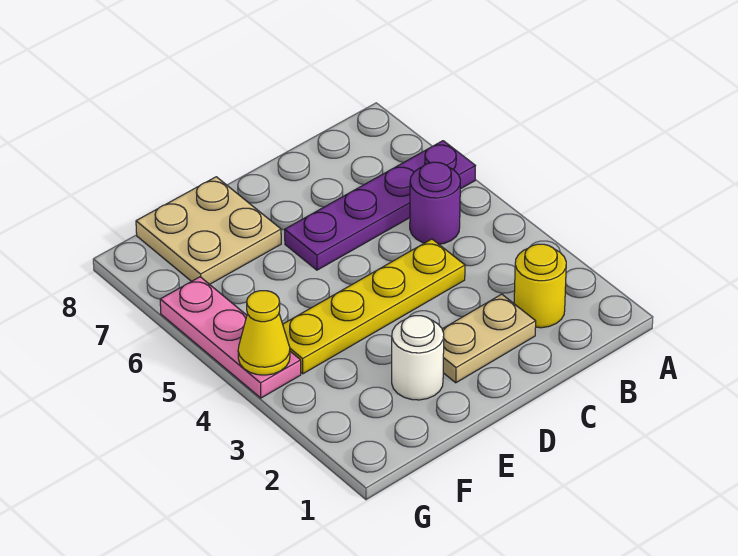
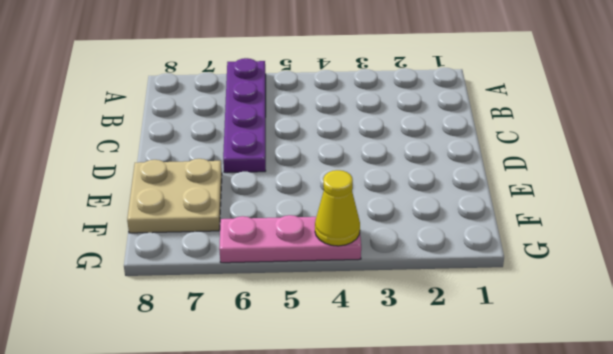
none -> yellow 1x1 round brick [514,244,566,328]
none -> purple 1x1 round brick [410,162,460,244]

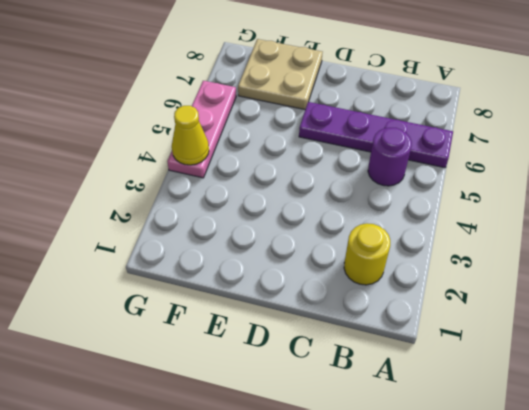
none -> tan 1x2 plate [442,294,536,383]
none -> yellow 1x4 plate [283,239,465,374]

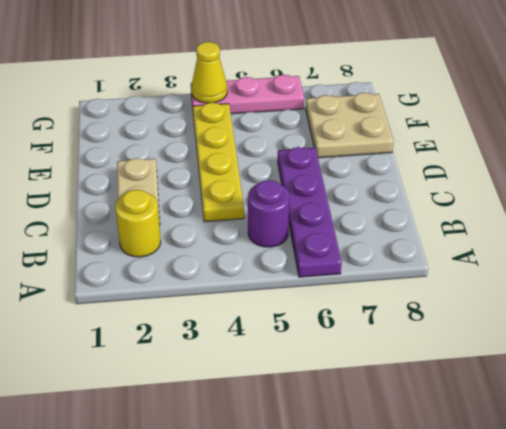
none -> white 1x1 round brick [392,316,444,400]

